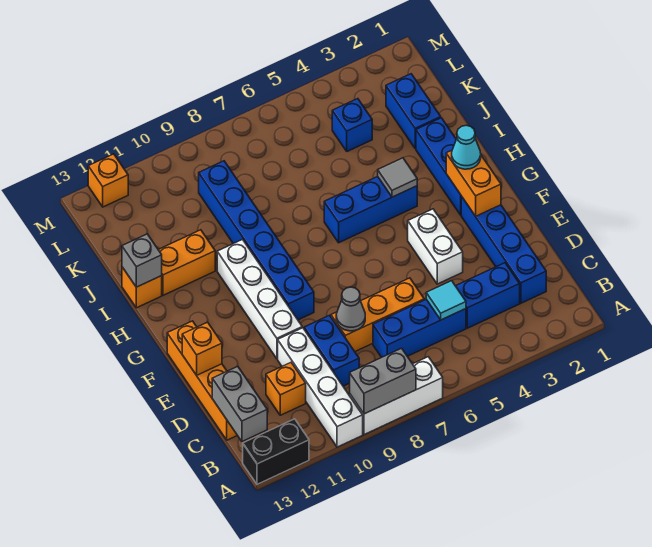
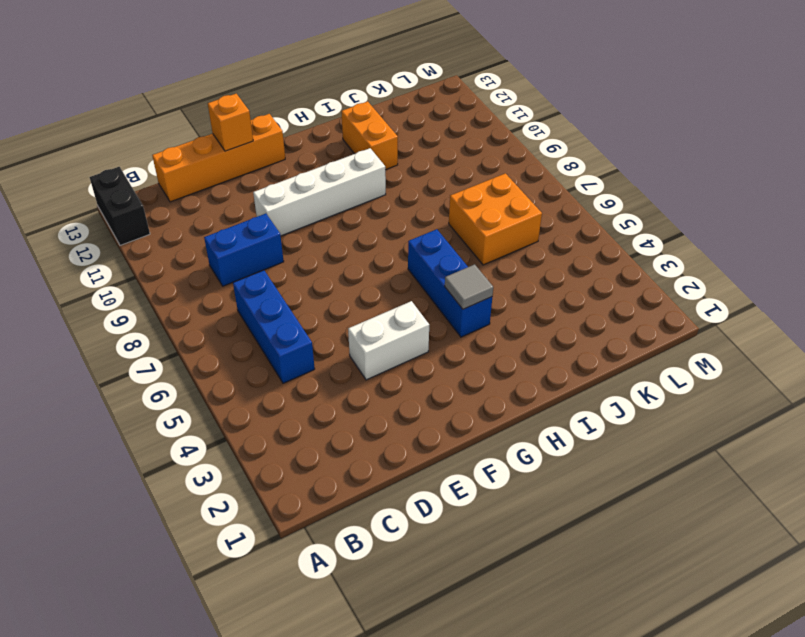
orange 2x2 brick [449,173,542,265] -> none
none -> white 1x3 brick [350,357,443,435]
none -> white 1x4 brick [278,328,363,447]
none -> blue 1x4 brick [461,196,546,303]

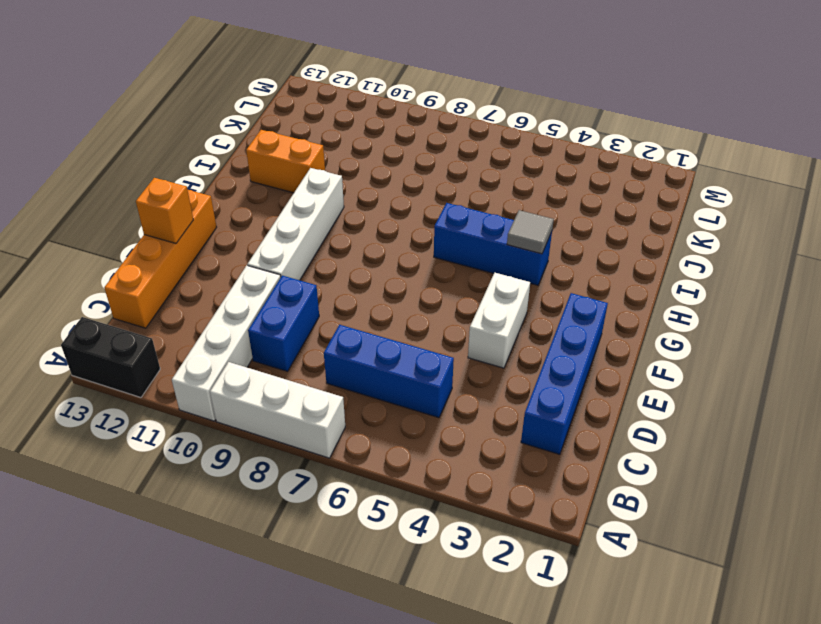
none -> blue 1x2 brick [456,263,520,328]
none -> orange 1x1 brick [266,363,306,415]
none -> orange 1x3 brick [331,278,424,351]

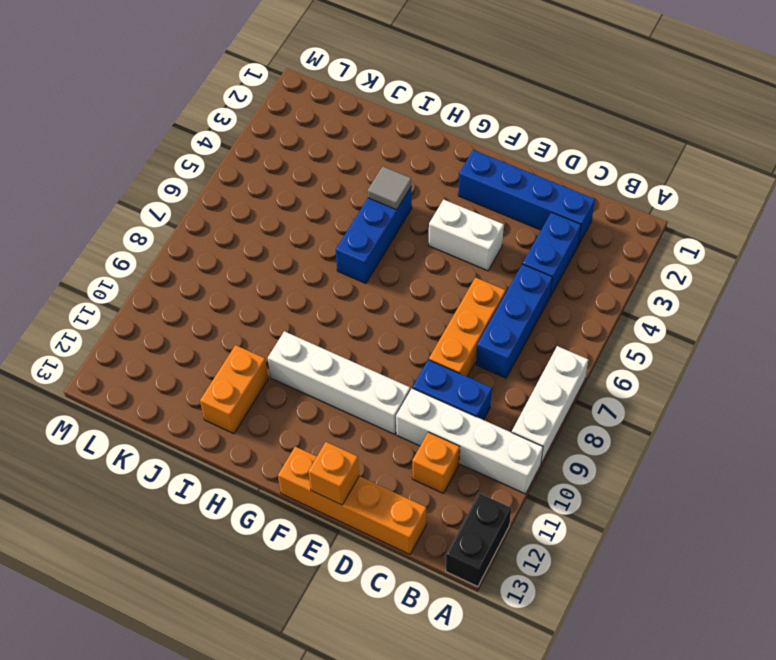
none -> blue 1x6 brick [199,161,314,320]
none -> blue 1x3 brick [416,118,461,215]
none -> orange 1x1 brick [122,267,162,308]

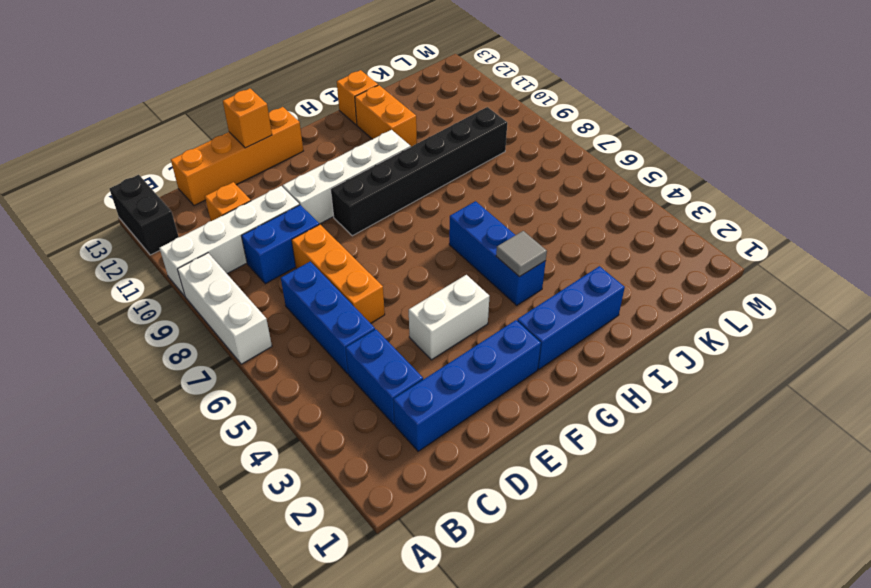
black 1x6 brick [331,107,507,236] -> blue 1x6 brick [199,161,314,320]
none -> blue 1x2 brick [386,74,441,149]
none -> blue 1x1 brick [332,99,372,151]
none -> orange 1x1 brick [88,154,128,207]

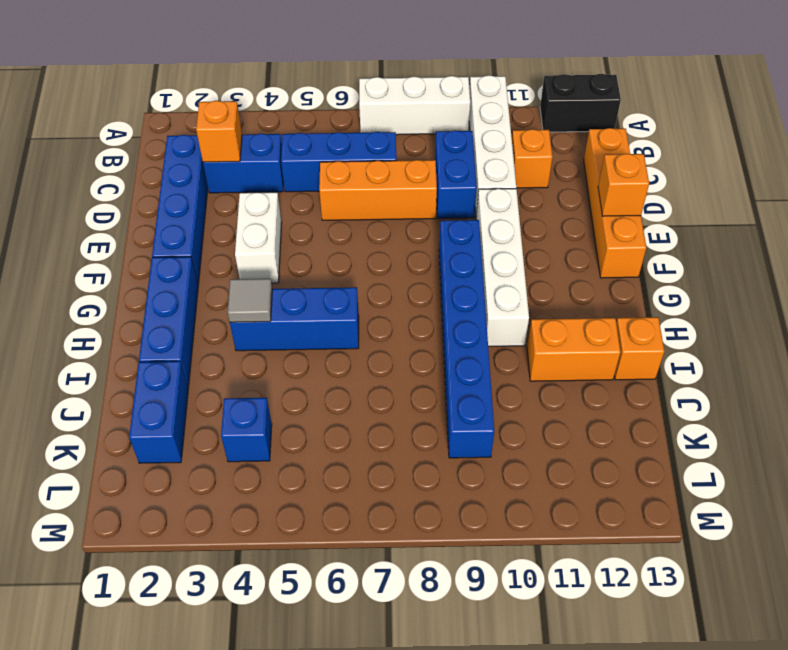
orange 1x1 brick [196,101,242,162] -> orange 1x1 brick moved to [88,154,128,207]
none -> grey 1x2 brick [350,348,416,414]
none -> grey 1x2 brick [212,366,267,442]
none -> cyan 1x1 tile [426,281,466,320]

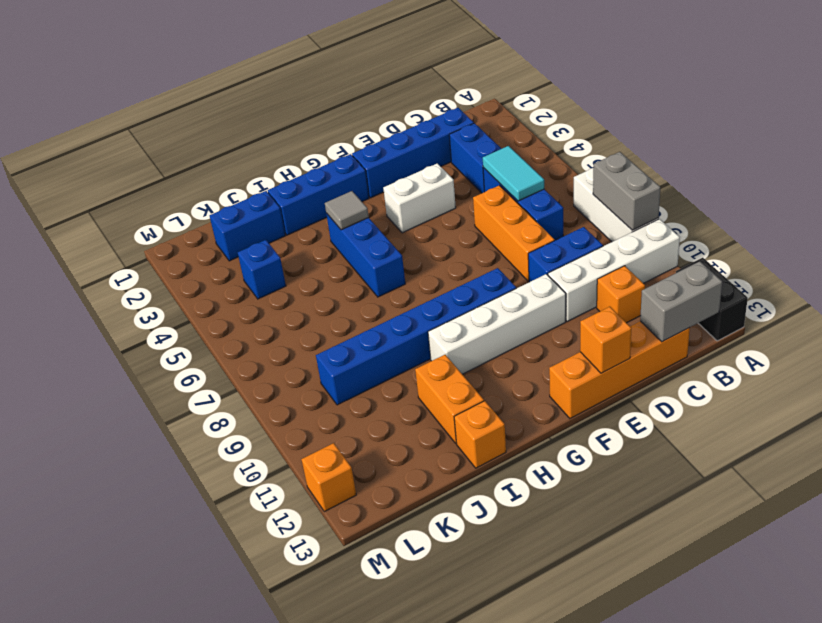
cyan 1x2 tile [483,146,544,201] -> cyan 1x1 tile [426,281,466,320]
none -> grey 1x1 cone [336,287,365,331]
none -> orange 1x2 brick [446,150,501,216]
none -> grey 1x1 brick [122,234,162,287]

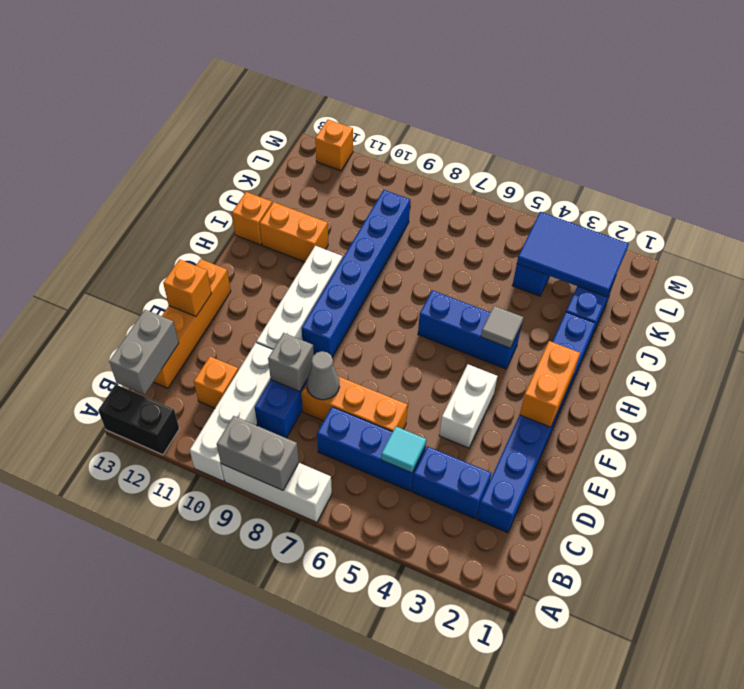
grey 1x1 brick [268,333,314,391] -> grey 1x1 brick moved to [122,234,162,287]
blue 2x3 tile [517,212,629,297] -> none
none -> cyan 1x1 cone [452,125,481,169]

